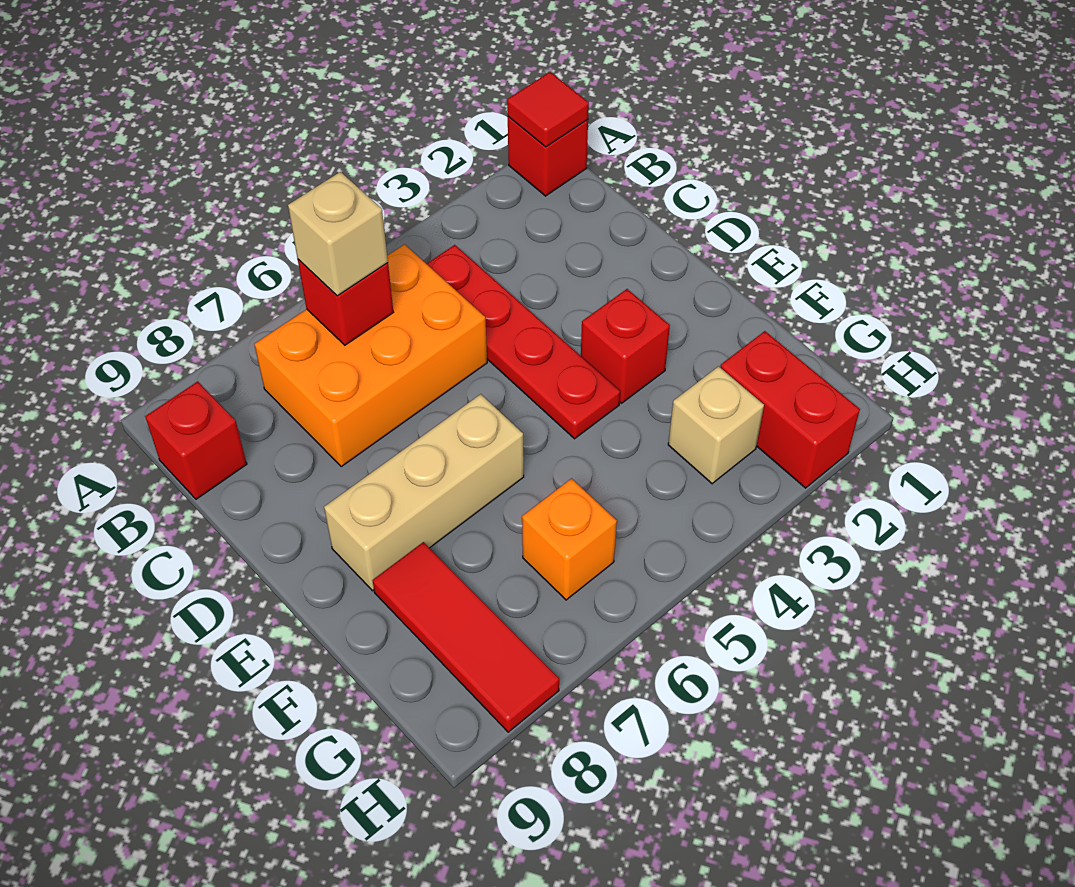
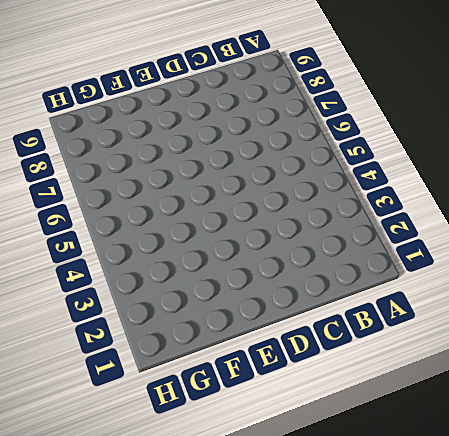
none -> red 1x1 brick [508,117,588,196]
none -> red 1x4 plate [427,245,620,439]
none -> orange 2x3 brick [254,244,487,466]

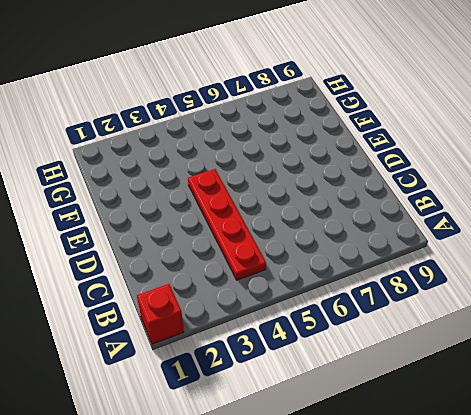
none -> orange 2x3 brick [254,244,487,466]
none -> red 1x1 brick [145,381,247,499]
none -> red 1x1 brick [581,289,670,403]

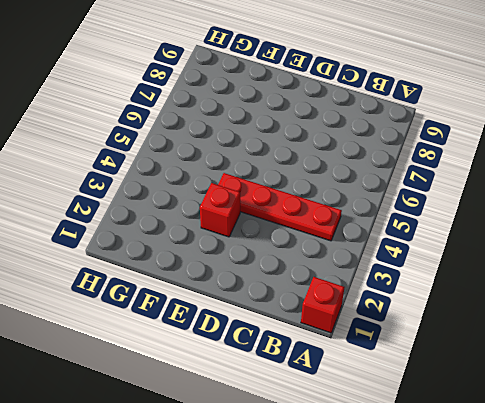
none -> orange 2x3 brick [254,244,487,466]
none -> red 1x1 brick [145,381,247,499]
none -> tan 1x3 brick [324,394,524,591]

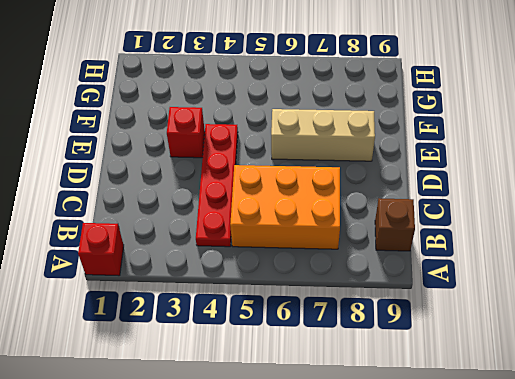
brown 1x1 brick [375,198,415,251] -> red 1x1 brick [145,381,247,499]
none -> red 1x3 tile [373,542,559,732]
none -> red 1x2 brick [720,331,860,488]
none -> tan 1x1 brick [668,366,764,484]

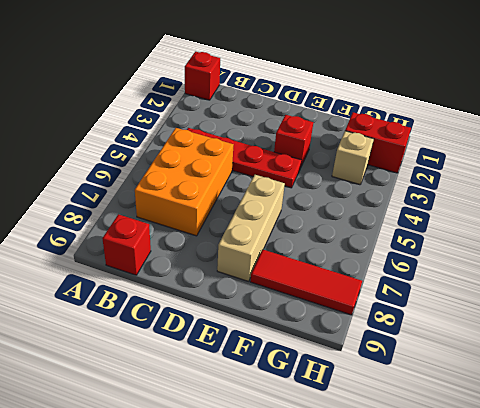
none -> orange 1x1 brick [522,479,617,600]
none -> red 1x1 tile [507,72,589,147]
none -> red 1x1 brick [298,260,393,345]

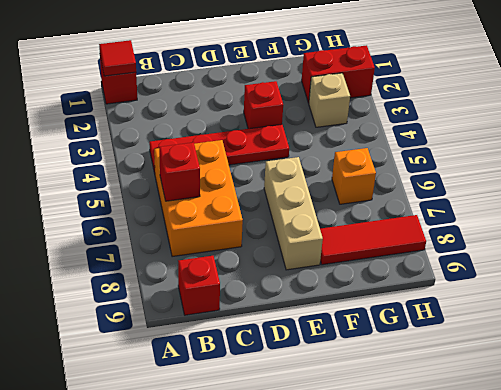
none -> tan 1x1 brick [288,172,388,296]

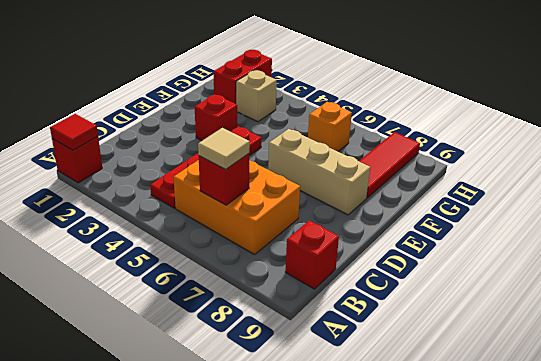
tan 1x1 tile [198,128,250,170] -> tan 1x1 brick [288,172,388,296]

